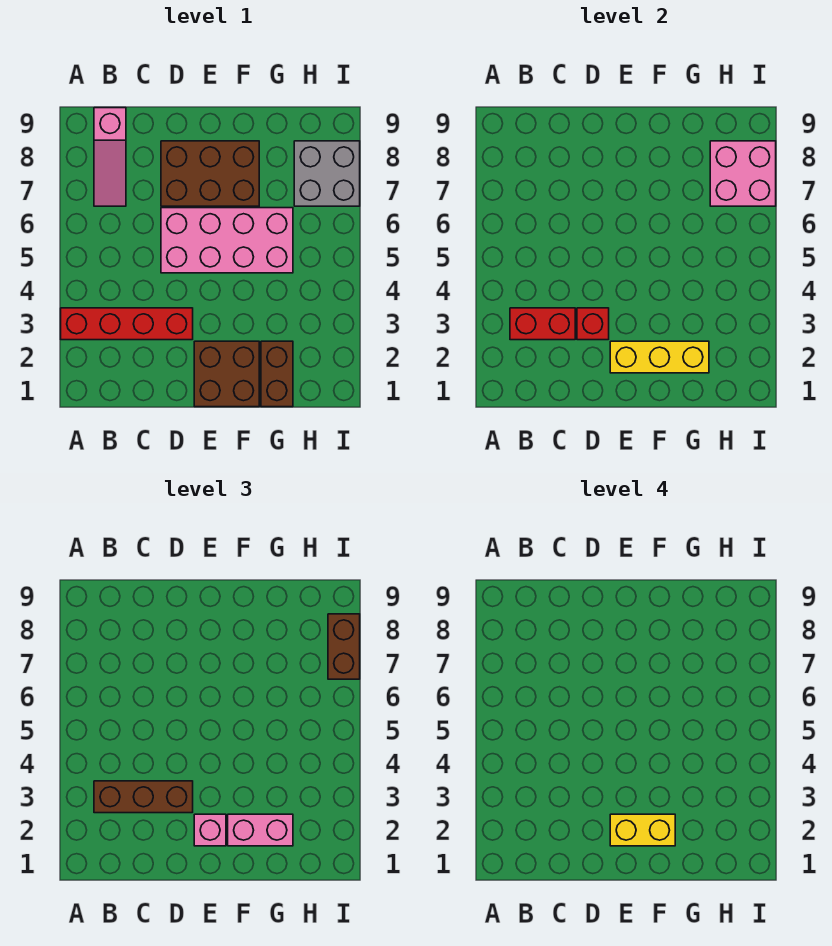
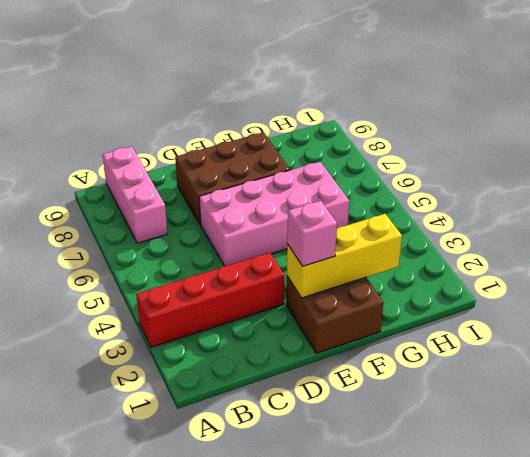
pink 1x3 brick [103,146,167,243] -> pink 1x3 slope [94,108,126,206]
none -> brown 1x2 brick [261,341,293,407]
none -> grey 2x2 brick [294,141,360,206]
none -> red 1x2 brick [510,308,575,340]

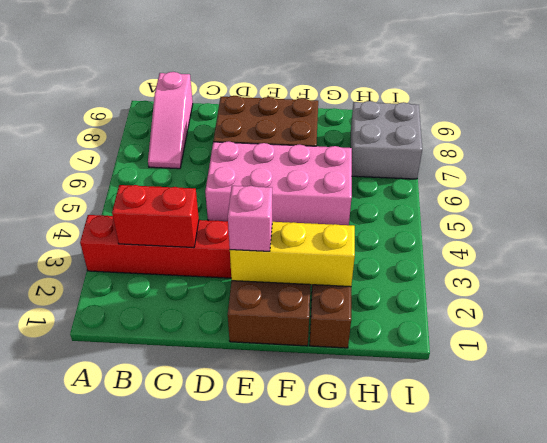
none -> red 1x1 brick [577,308,609,340]
none -> pink 2x2 brick [710,141,776,206]
none -> brown 1x3 brick [94,781,193,813]

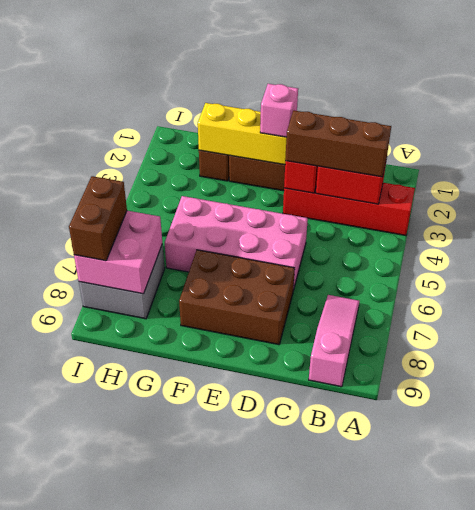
none -> pink 1x2 brick [228,814,293,846]
none -> yellow 1x2 brick [610,814,675,846]

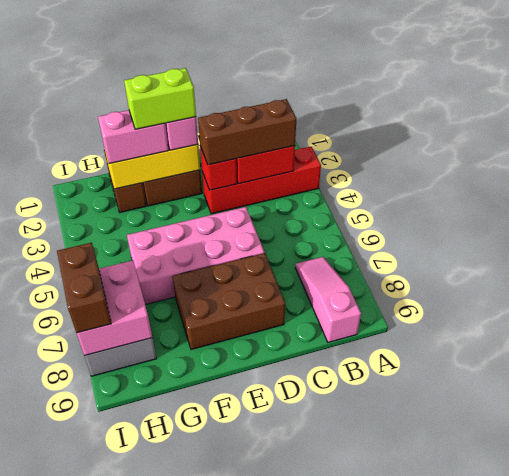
lime 1x2 brick [124,68,196,129] -> yellow 1x2 brick [610,814,675,846]

